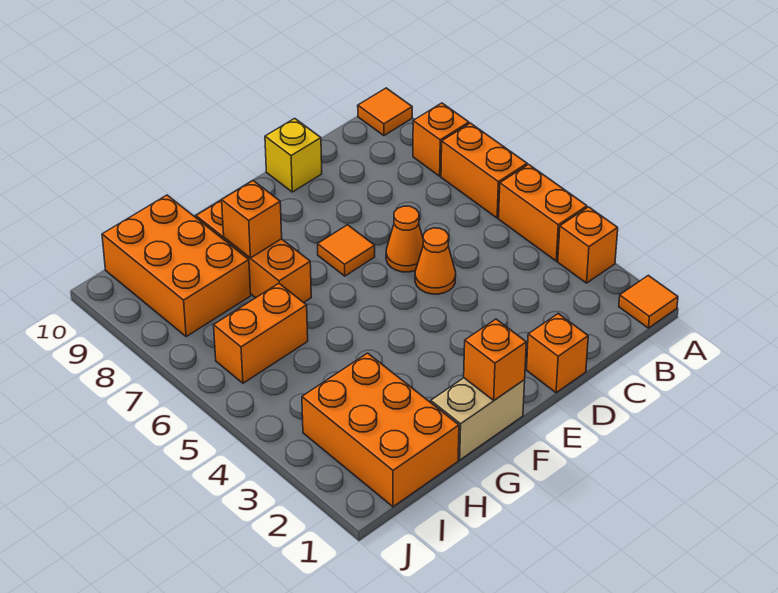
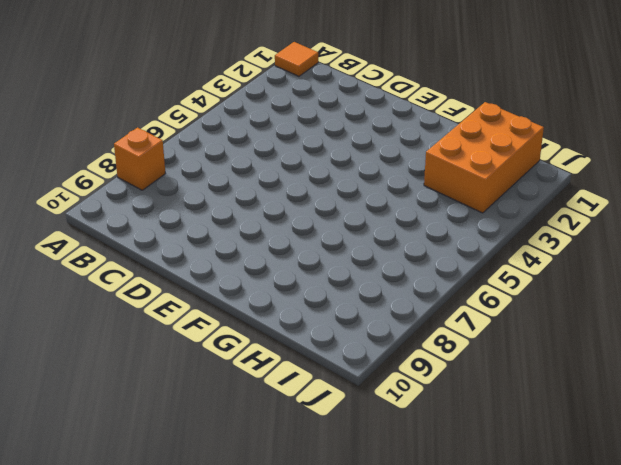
none -> orange 1x1 brick [558,207,618,283]
none -> orange 1x2 brick [499,164,587,261]
none -> orange 1x2 brick [441,123,527,218]

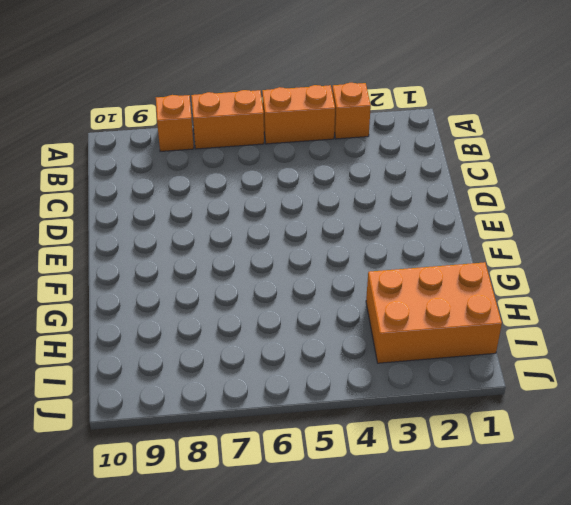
none -> orange 1x1 tile [619,275,678,328]
none -> orange 1x1 tile [358,88,412,136]
none -> orange 1x1 brick [527,314,588,393]

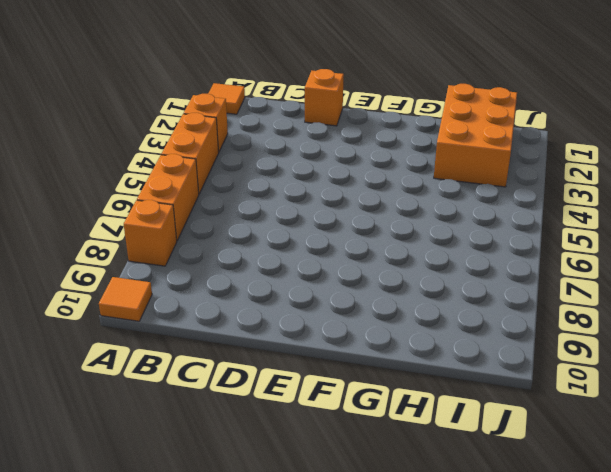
none -> orange 1x1 cone [415,228,456,294]
none -> orange 1x1 cone [386,206,423,272]
none -> yellow 1x1 brick [265,118,322,192]

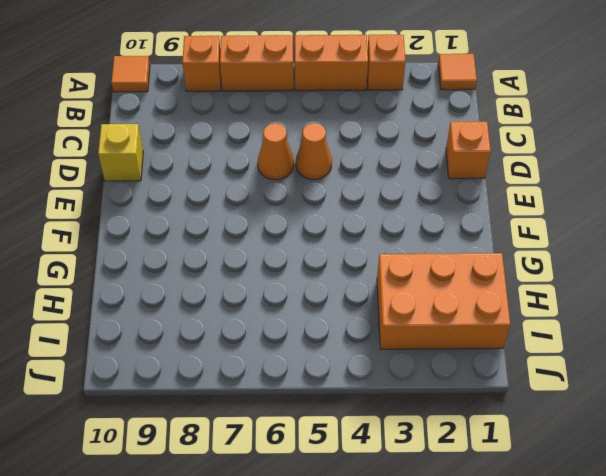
none -> orange 1x1 tile [318,225,375,276]
none -> tan 1x2 brick [431,378,525,460]
none -> orange 1x3 brick [196,200,311,302]

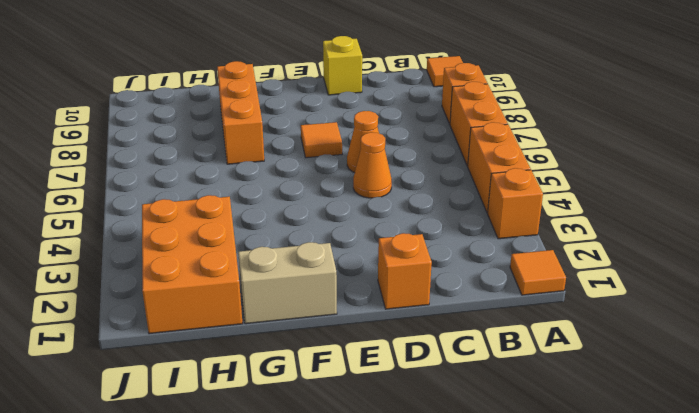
none -> orange 1x2 brick [214,283,308,383]
none -> orange 2x3 brick [102,195,251,336]
none -> orange 1x1 brick [464,319,526,400]

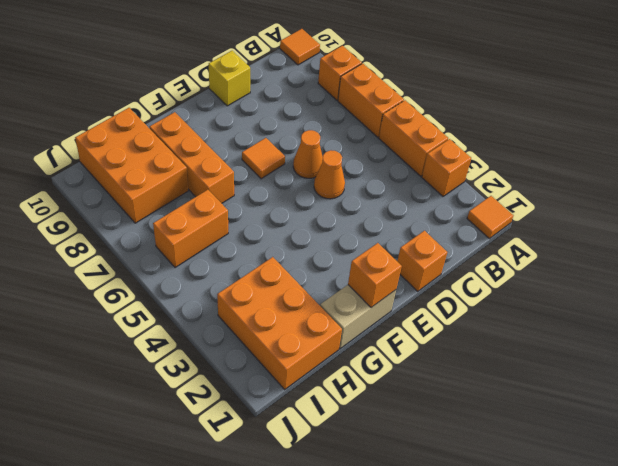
none -> orange 1x1 brick [222,181,282,258]

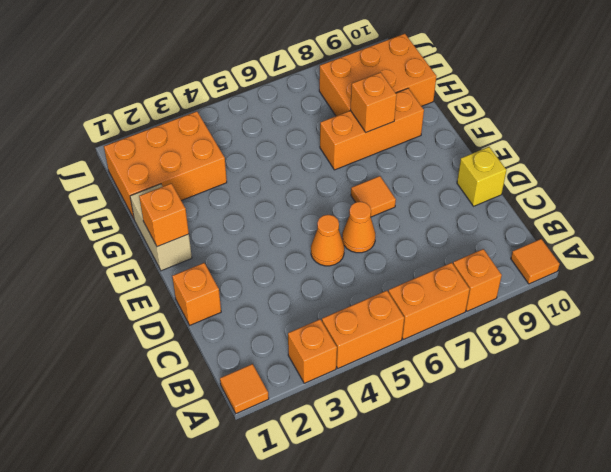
none -> orange 1x2 brick [214,283,308,383]

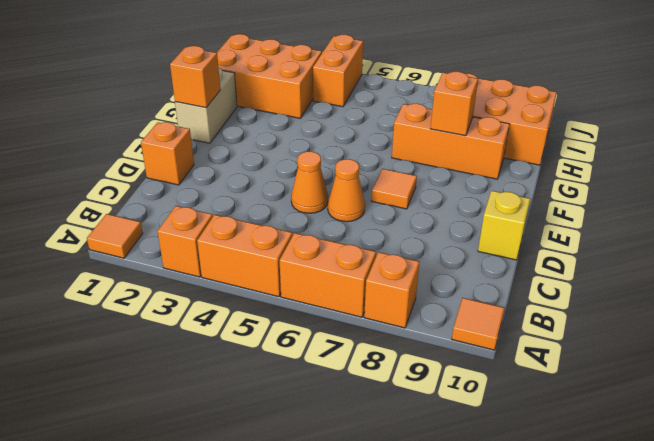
orange 1x2 brick [313,35,363,107] -> orange 1x2 brick moved to [214,283,308,383]

